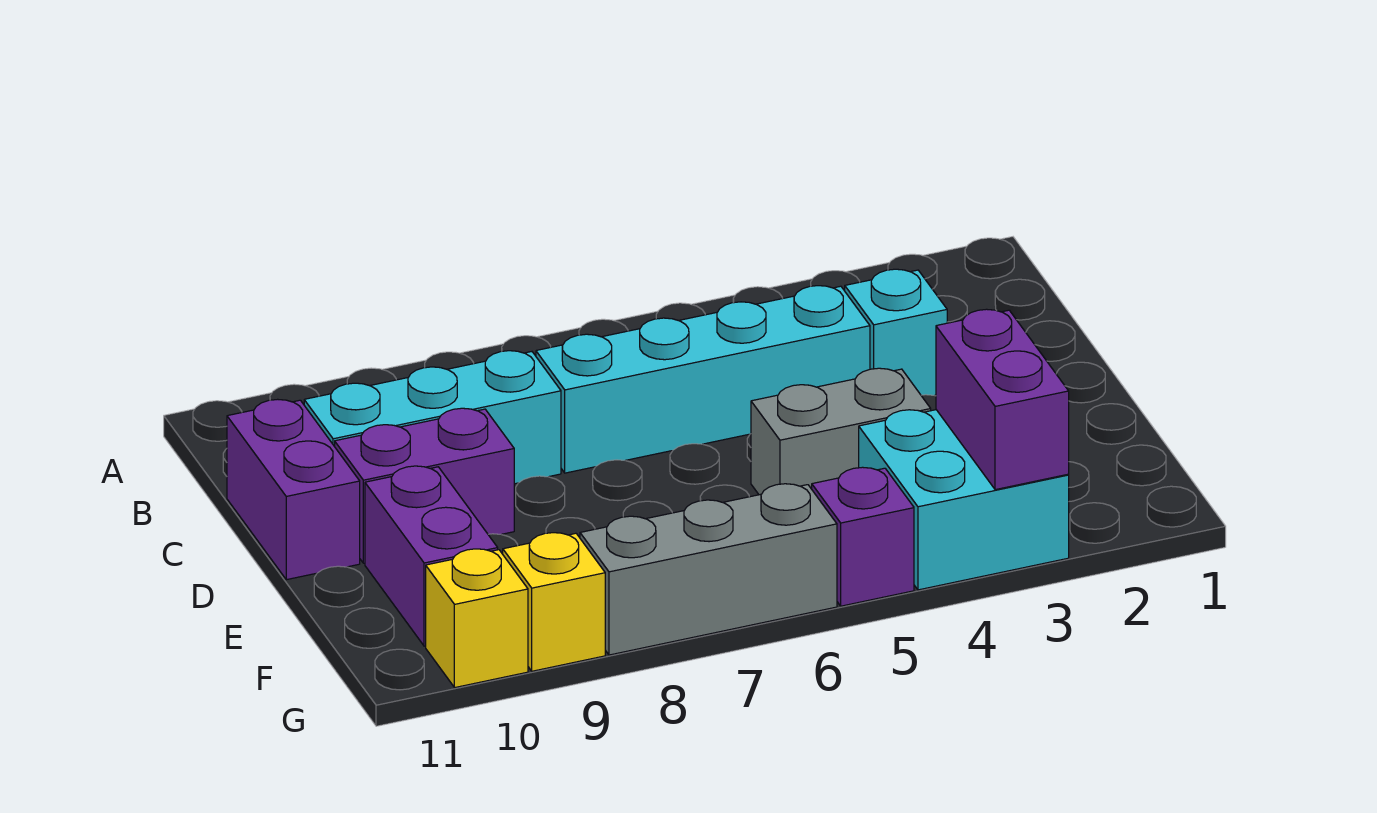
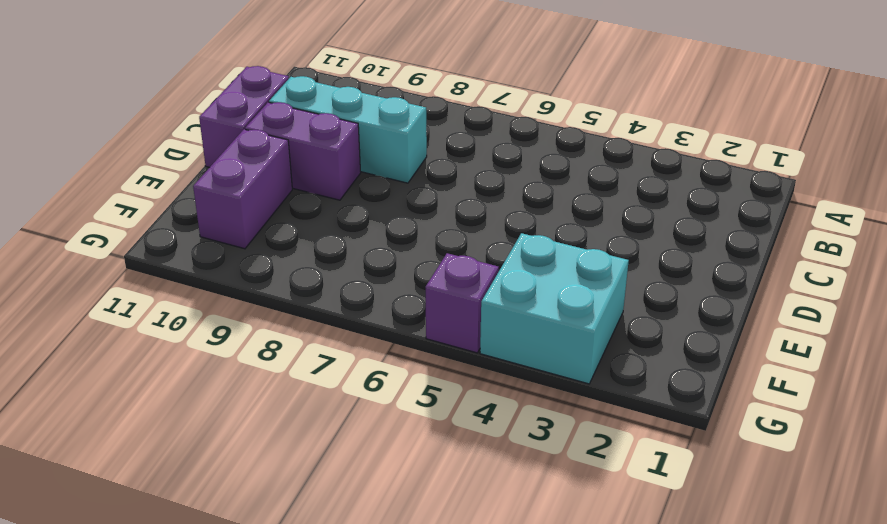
none -> cyan 1x1 brick [845,269,947,395]
none -> cyan 1x4 brick [536,286,870,473]
none -> grey 1x2 brick [751,368,931,495]

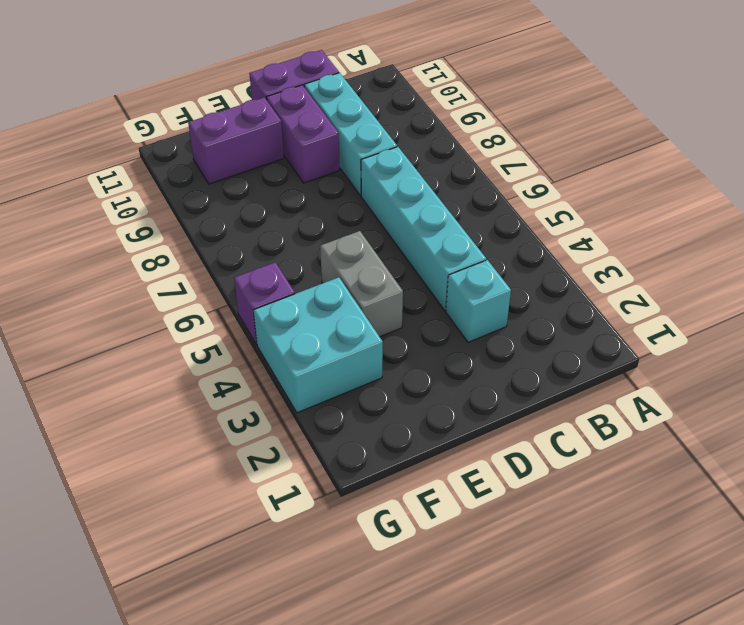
none -> grey 1x3 brick [580,484,837,655]
none -> yellow 1x1 brick [503,533,605,671]
none -> yellow 1x1 brick [426,549,528,688]

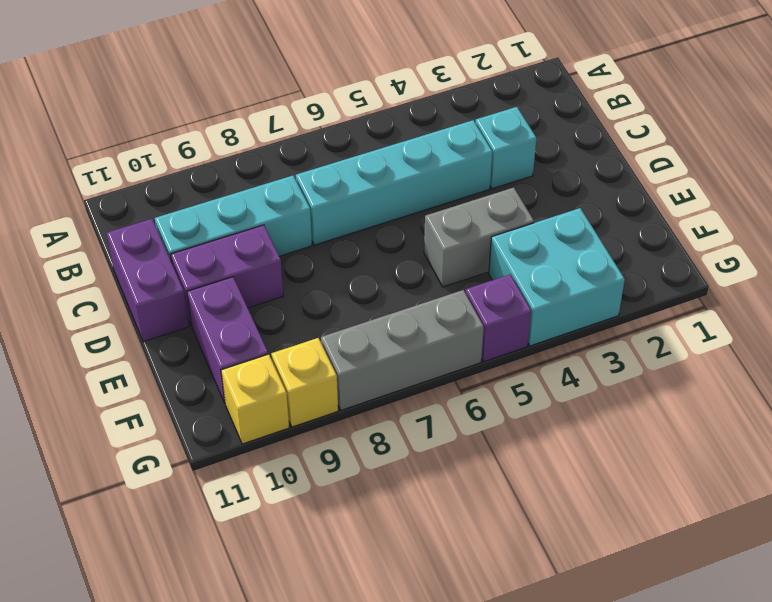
none -> purple 1x2 brick [936,309,1069,490]

